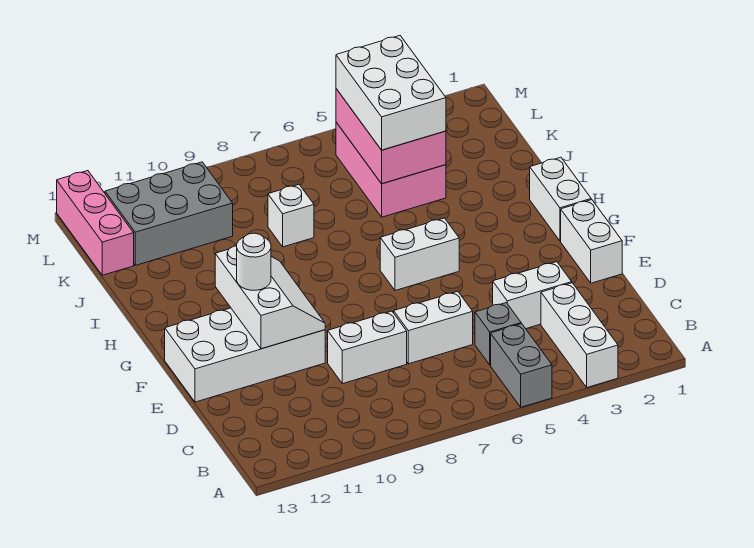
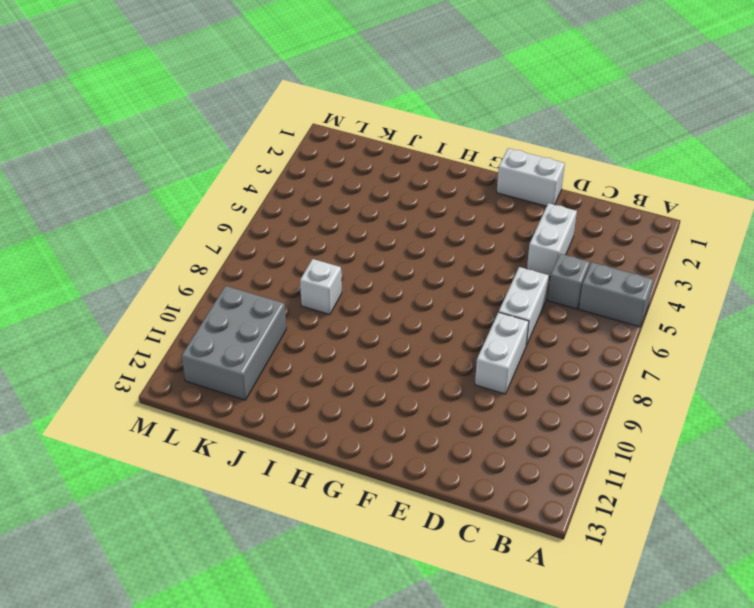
none -> white 1x3 brick [541,283,618,387]
none -> white 2x4 brick [165,308,325,402]
none -> white 1x2 brick [530,157,591,241]

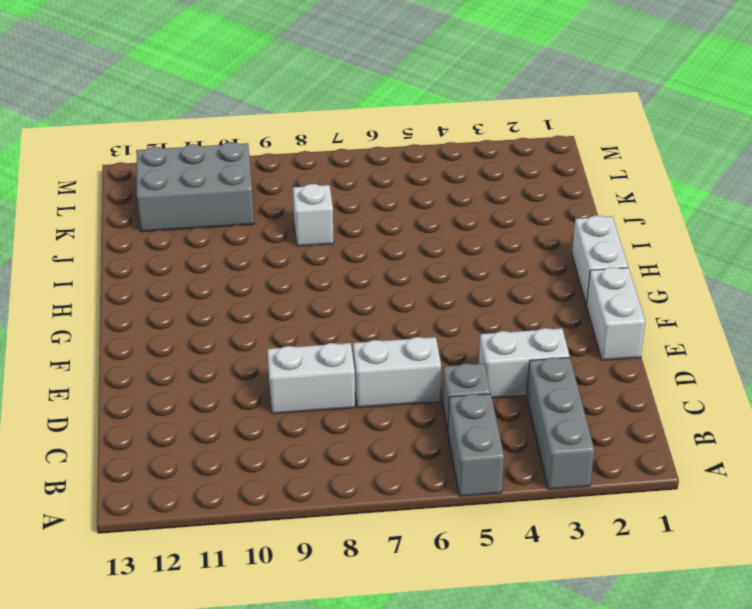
grey 1x3 brick [527,357,594,489] -> white 1x3 brick [541,283,618,387]
none -> white 2x4 brick [165,308,325,402]
none -> white 1x2 brick [380,218,459,291]
none -> pink 2x3 brick [336,122,446,217]

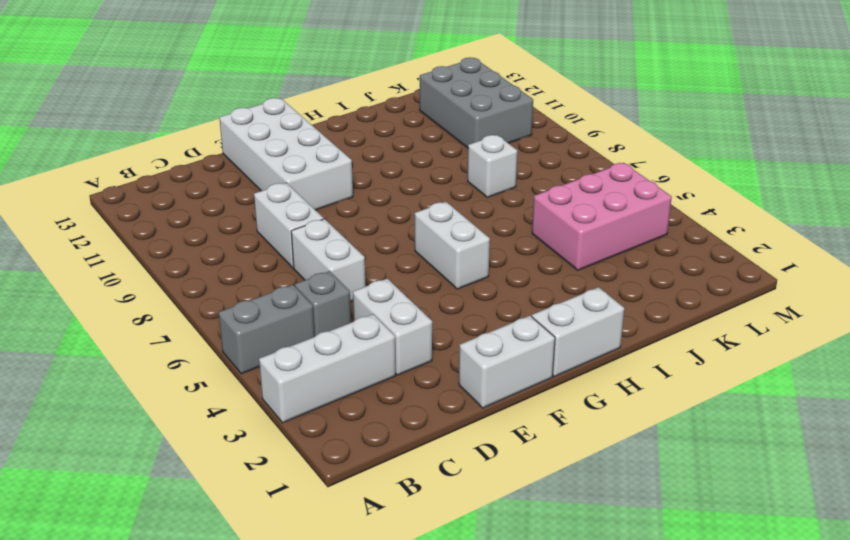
none -> pink 1x3 brick [57,171,134,275]
none -> white 2x3 slope [215,246,325,349]
none -> pink 2x3 brick [336,89,446,184]

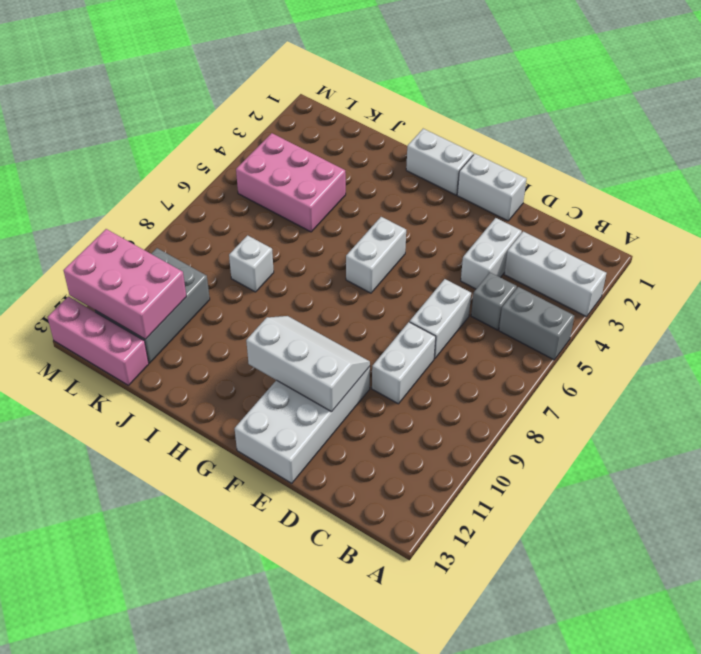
pink 2x3 brick [64,229,186,339] -> pink 2x3 brick moved to [336,89,446,184]
none -> white 1x1 round brick [237,233,271,290]
none -> white 2x3 brick [336,36,446,150]

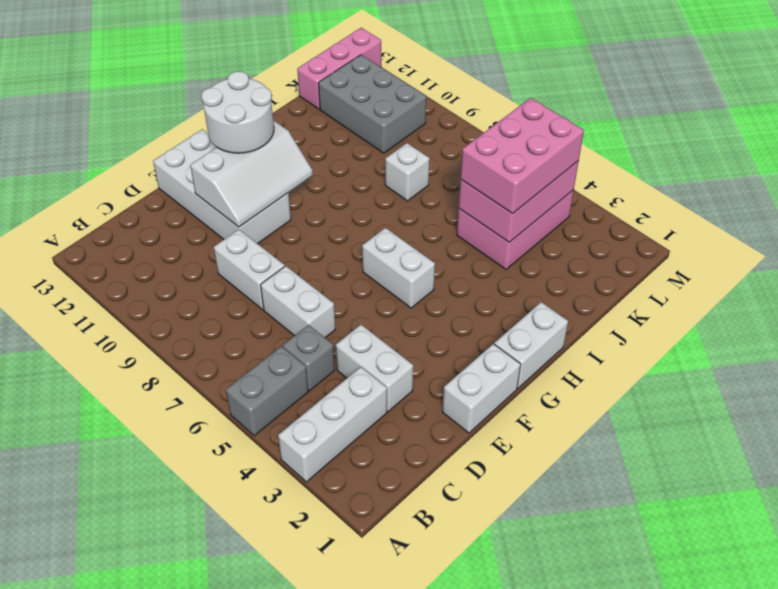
white 2x2 round brick [201,72,274,153] -> white 1x1 round brick [237,233,271,290]
pink 2x3 brick [460,98,584,214] -> white 2x3 brick [336,36,446,150]

